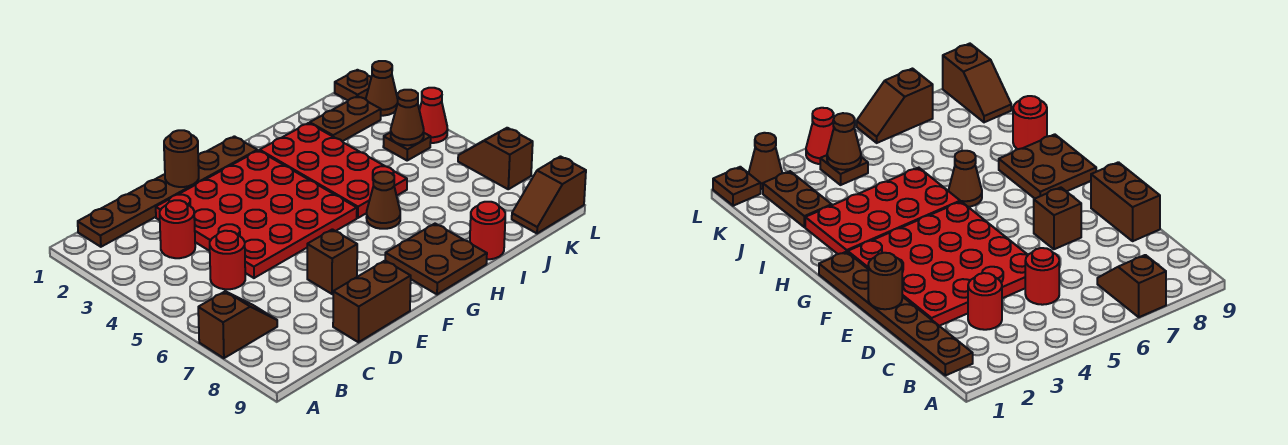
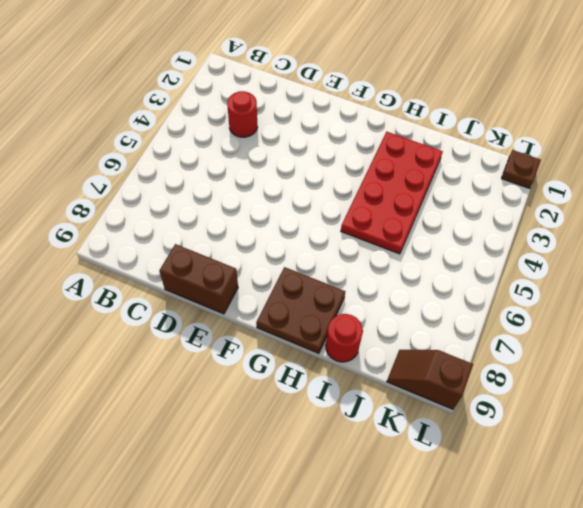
none -> brown 1x2 slope [198,291,277,358]
none -> brown 1x6 plate [78,136,257,247]
none -> red 1x1 round brick [210,231,245,289]

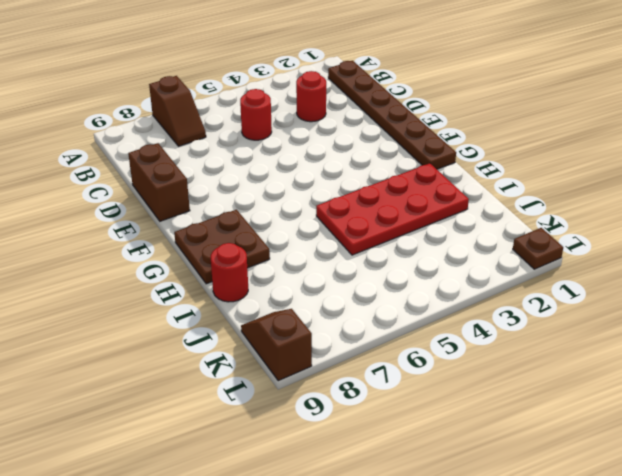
none -> red 4x4 plate [156,151,357,278]
none -> brown 1x1 brick [307,229,357,294]
none -> brown 1x1 cone [366,172,400,229]

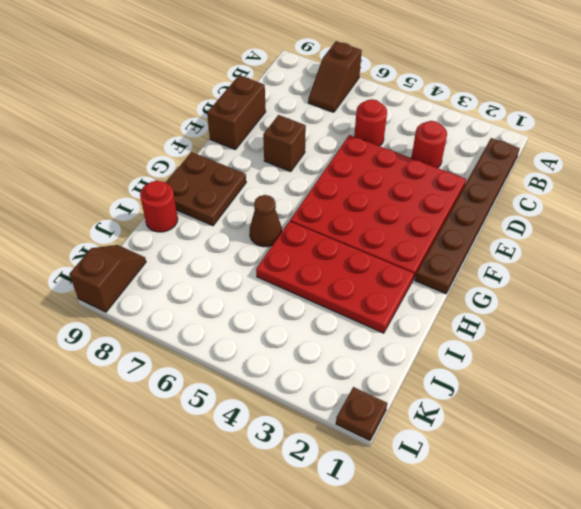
none -> brown 1x2 plate [310,96,381,141]
none -> brown 1x1 plate [383,132,431,160]
none -> brown 1x1 cone [366,61,398,116]

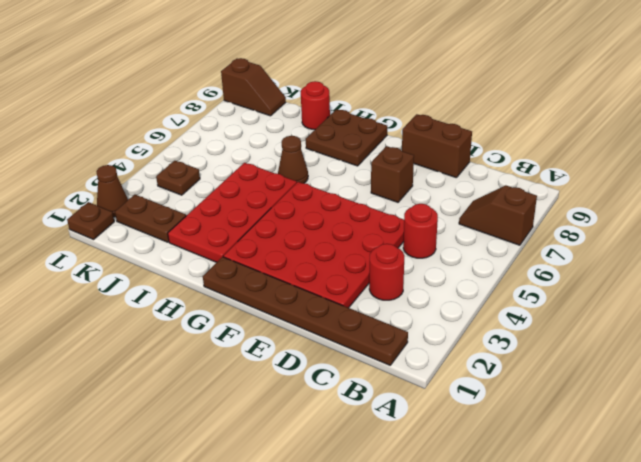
none -> red 1x1 cone [419,88,448,143]
none -> brown 1x2 slope [458,128,533,189]
none -> brown 1x1 round brick [164,130,199,187]

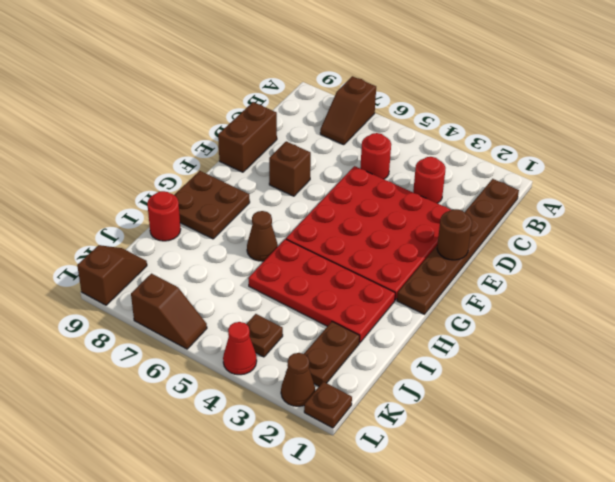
none -> brown 1x1 cone [391,90,424,145]

